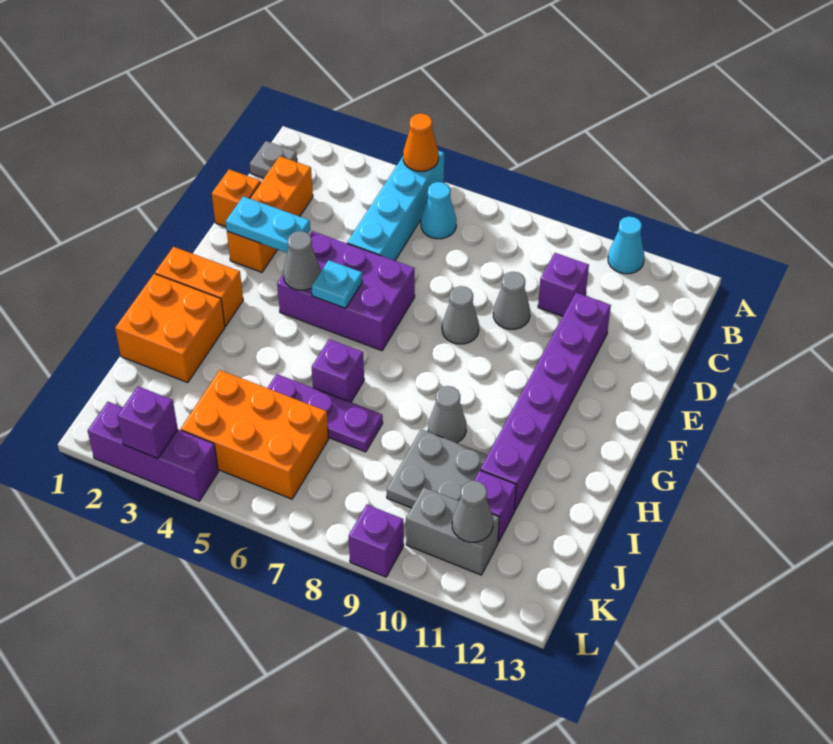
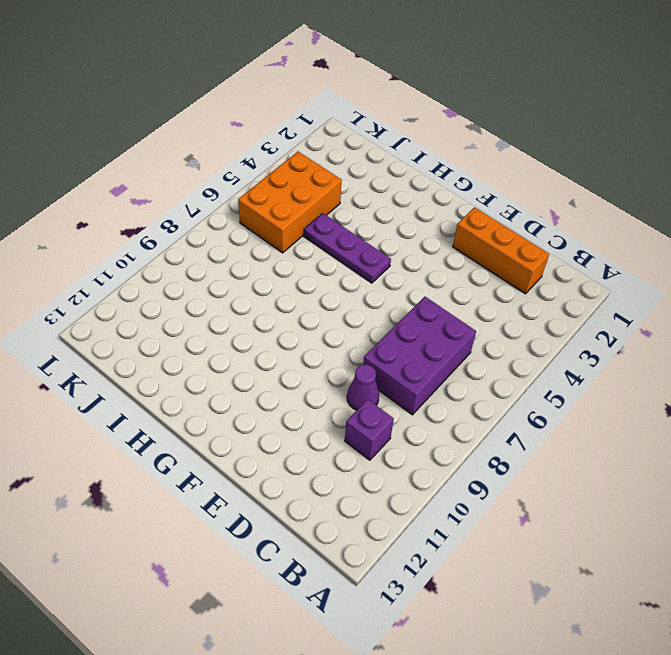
purple 2x3 brick [363,297,476,415] -> purple 2x3 brick moved to [277,231,415,351]
purple 1x1 cone [347,365,379,410] -> grey 1x1 cone [493,272,530,329]
purple 1x3 plate [304,213,391,283] -> purple 1x3 plate turned to [268,374,383,452]
none -> cyan 1x4 brick [347,151,444,261]
none -> cyan 1x1 cone [608,217,644,274]
none -> grey 1x1 plate [250,141,297,178]

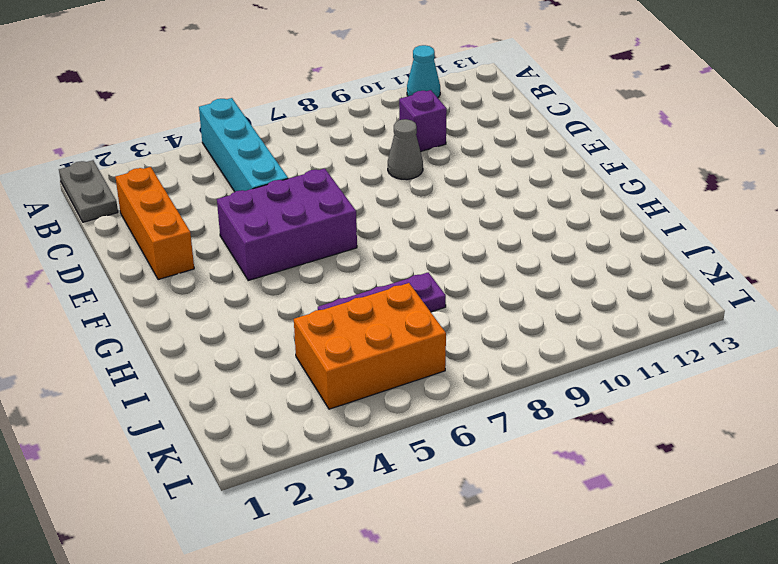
grey 1x2 plate [59,160,118,222] -> grey 1x1 plate [250,141,297,178]
none -> cyan 1x1 cone [421,182,456,239]
none -> orange 1x1 brick [212,169,261,227]
none -> purple 1x6 brick [480,293,611,510]

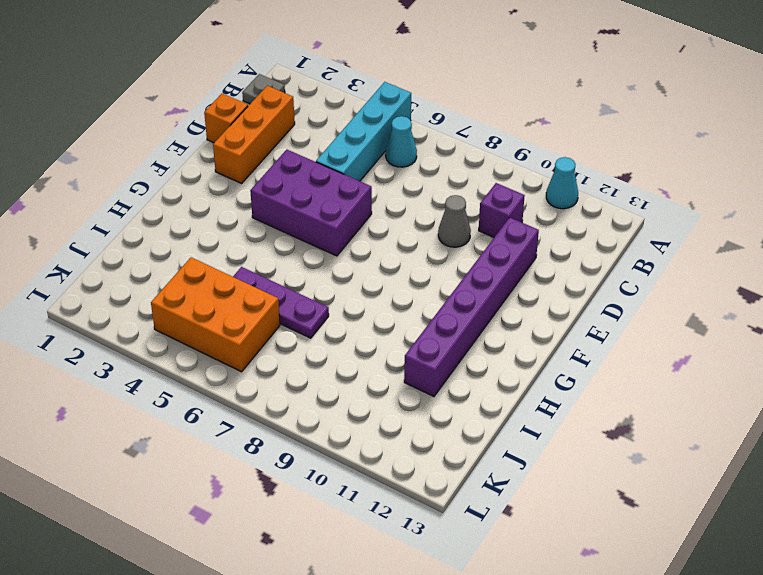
none -> grey 1x1 cone [442,286,479,344]
none -> orange 1x2 brick [155,247,243,326]
none -> orange 2x2 brick [115,274,225,382]

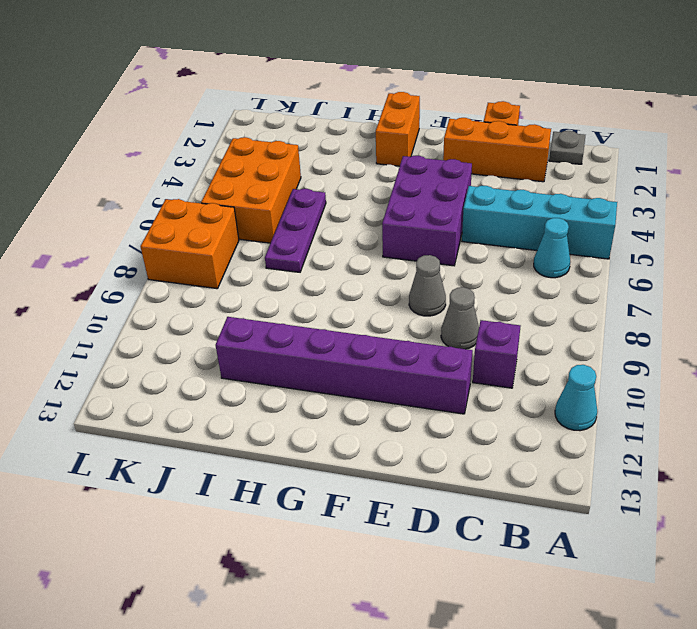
orange 2x2 brick [141,199,239,289] -> orange 2x2 brick moved to [115,274,225,382]
none -> purple 1x1 brick [312,339,364,402]
none -> grey 1x1 cone [428,386,466,443]
none -> grey 2x2 plate [386,429,488,508]

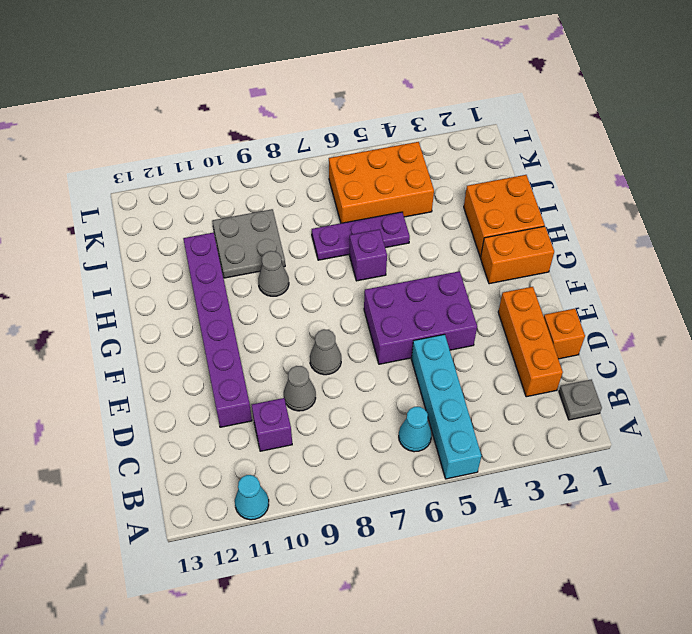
none -> purple 1x1 brick [474,471,517,542]
none -> grey 1x2 brick [406,487,499,575]
none -> purple 1x3 brick [88,402,218,501]

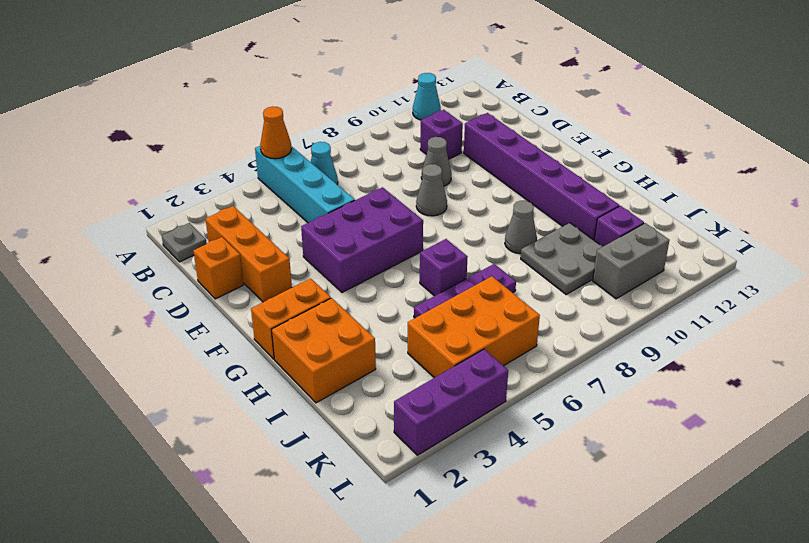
none -> purple 1x1 brick [349,505,404,577]
none -> cyan 1x2 plate [226,196,310,253]
none -> grey 1x1 cone [283,231,321,290]

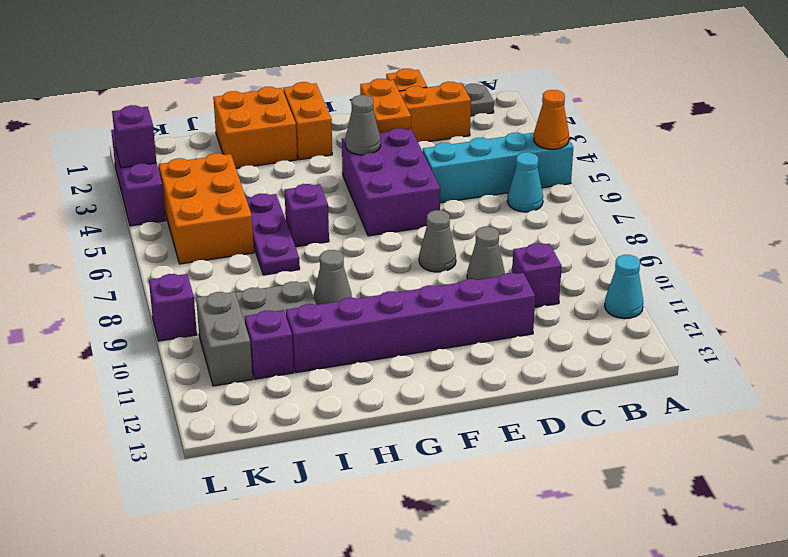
orange 1x2 plate [360,79,411,132] -> cyan 1x2 plate [226,196,310,253]
none -> cyan 1x1 plate [312,260,362,308]
none -> grey 1x1 cone [452,481,493,542]

